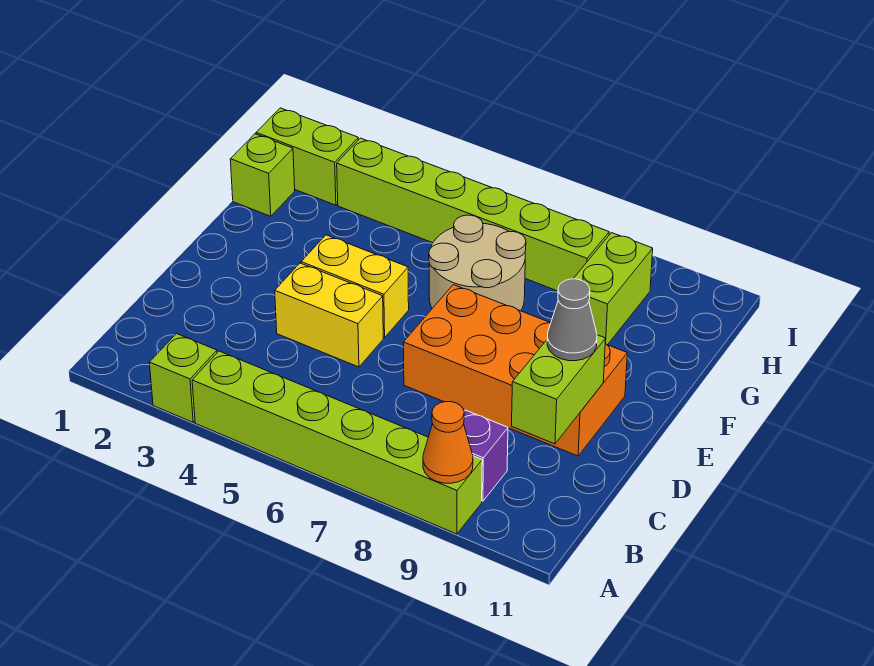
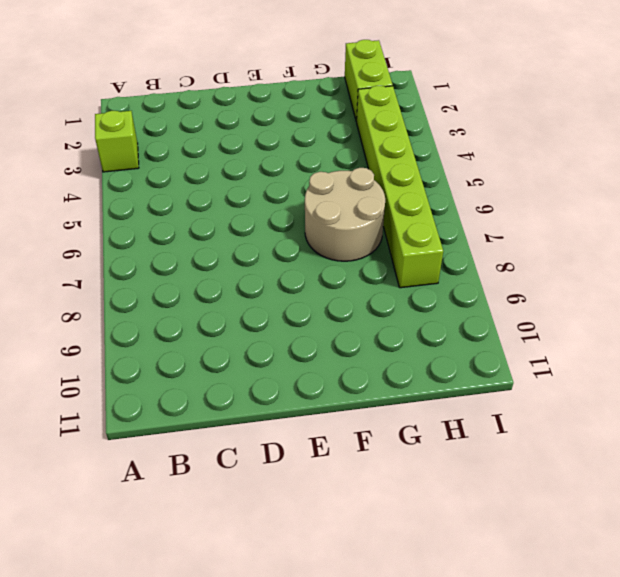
none -> lime 1x6 brick [192,351,482,534]
none -> purple 1x1 brick [464,410,508,501]
none -> yellow 1x2 brick [275,263,383,367]

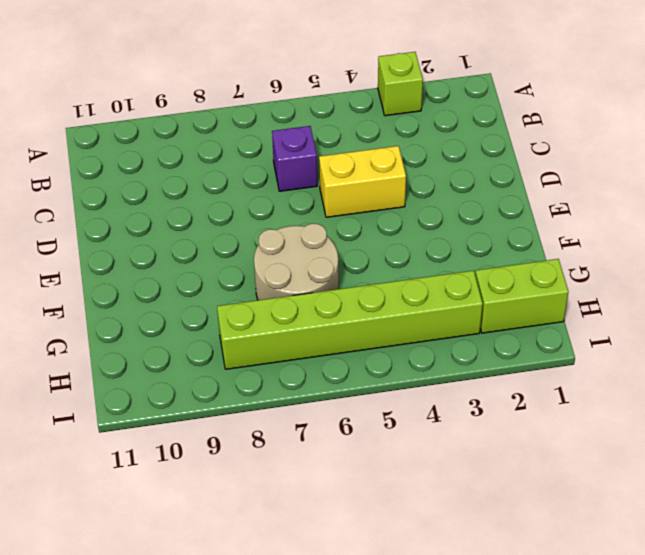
purple 1x1 brick [272,126,317,191] -> purple 1x1 brick moved to [464,410,508,501]
none -> lime 1x6 brick [192,351,482,534]
none -> orange 2x4 brick [404,285,627,456]
none -> yellow 1x2 brick [301,235,409,338]

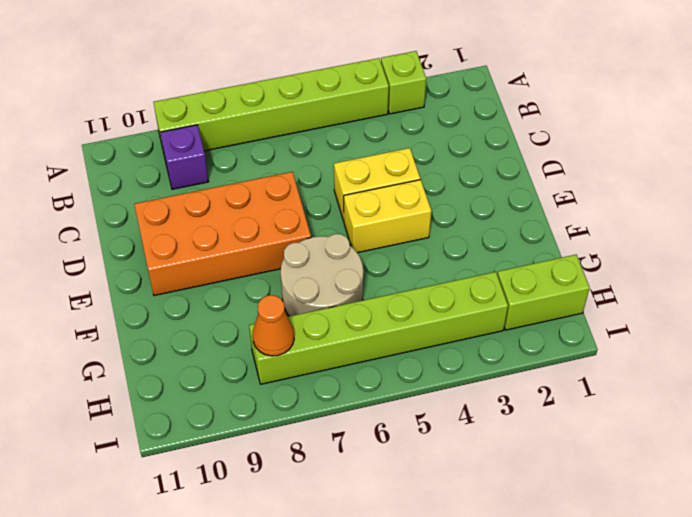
orange 1x1 cone [253,295,294,356] -> orange 1x1 cone moved to [423,402,473,483]
none -> lime 1x1 brick [230,134,295,216]
none -> lime 1x2 brick [573,233,653,345]
none -> lime 1x2 brick [512,335,606,444]

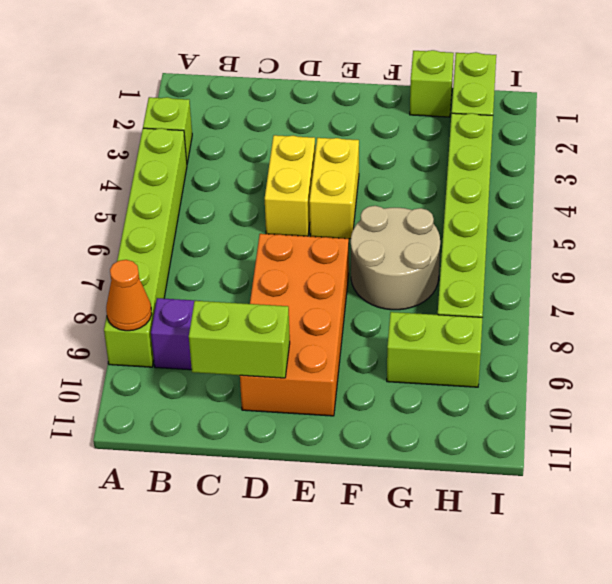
none -> grey 1x1 cone [547,279,597,361]

